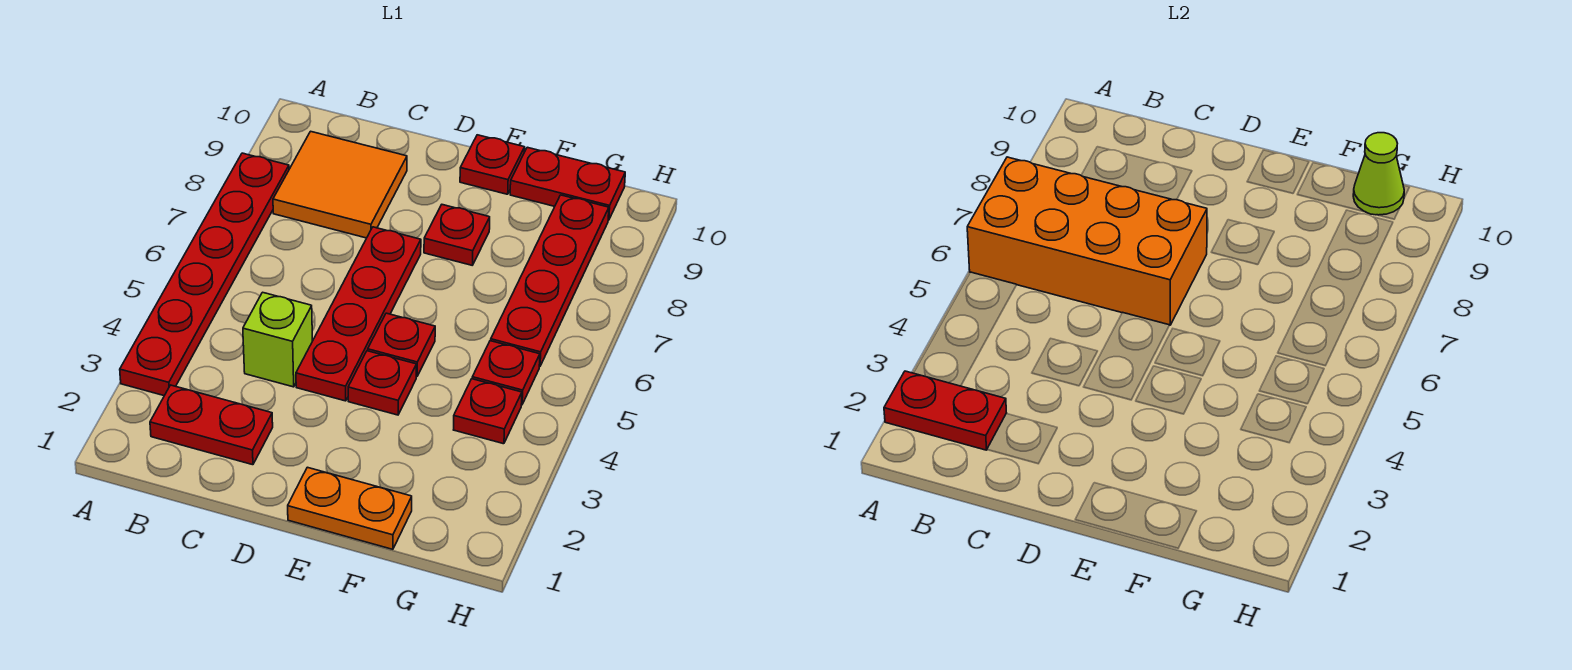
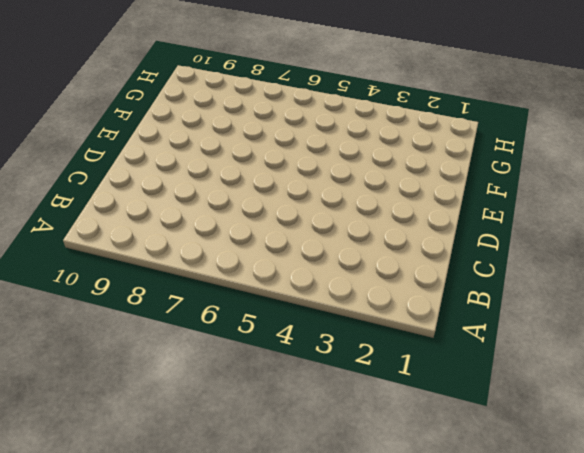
none -> red 1x6 plate [120,153,289,396]
none -> red 1x2 plate [150,385,273,465]
none -> orange 2x2 tile [273,131,407,238]

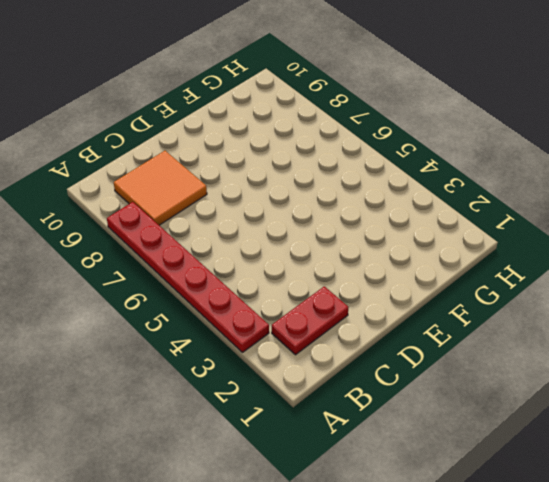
none -> lime 1x1 brick [243,292,312,387]
none -> red 1x4 plate [296,227,421,401]
none -> orange 1x2 plate [288,467,412,549]

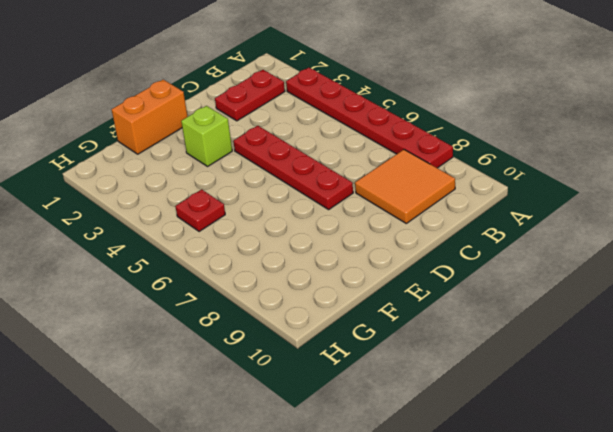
orange 1x2 brick [112,80,188,154] -> orange 1x2 plate [288,467,412,549]
lime 1x1 brick [181,106,232,166] -> lime 1x1 brick moved to [243,292,312,387]
none -> red 1x1 plate [348,351,416,415]
none -> red 1x1 plate [368,313,435,377]
none -> red 1x1 plate [424,205,490,265]

